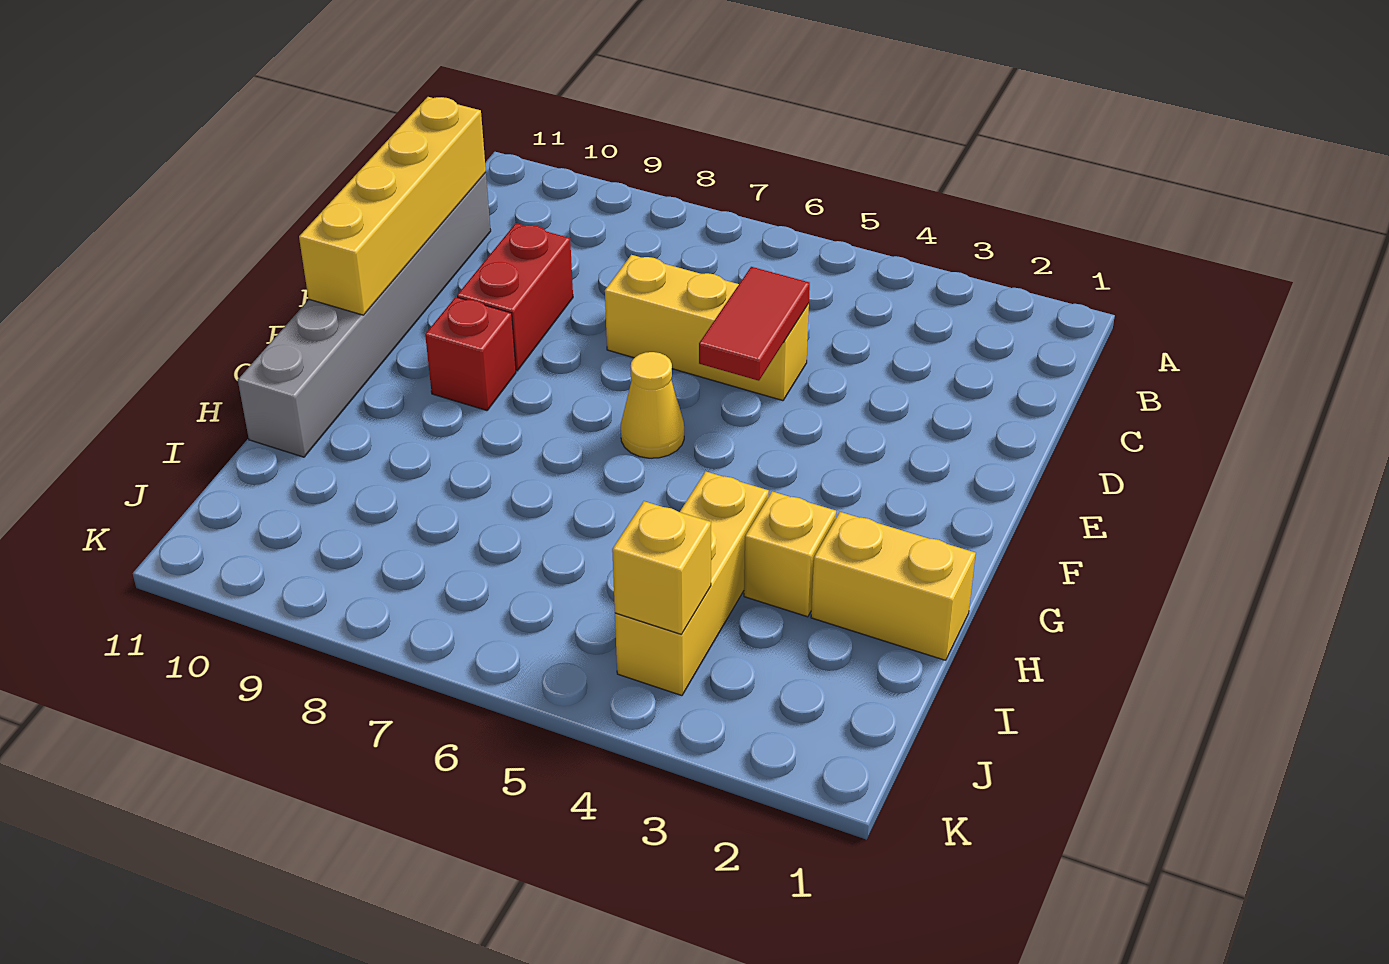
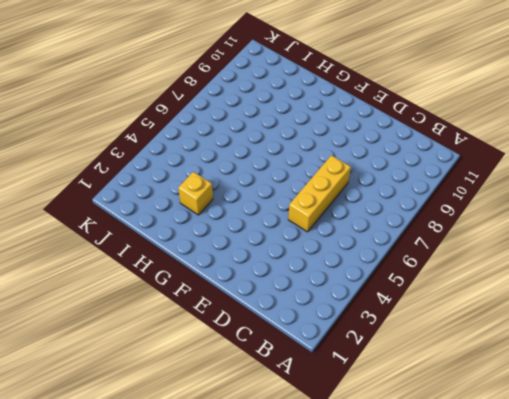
none -> grey 1x6 brick [238,172,491,457]
none -> red 1x2 brick [457,223,573,371]

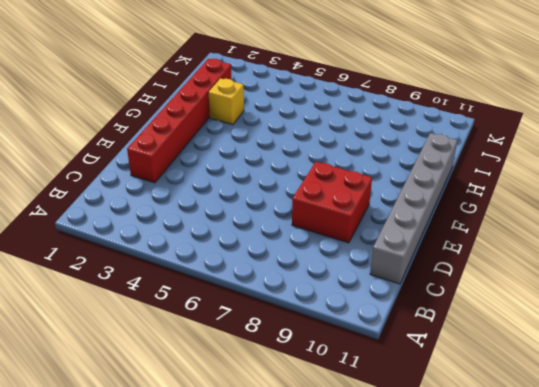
red 1x6 brick [127,59,232,183] -> yellow 1x2 brick [811,512,976,660]
red 2x2 brick [292,162,372,243] -> red 1x2 brick [457,223,573,371]
none -> yellow 1x3 brick [605,255,809,401]
none -> yellow 1x1 cone [621,352,684,458]

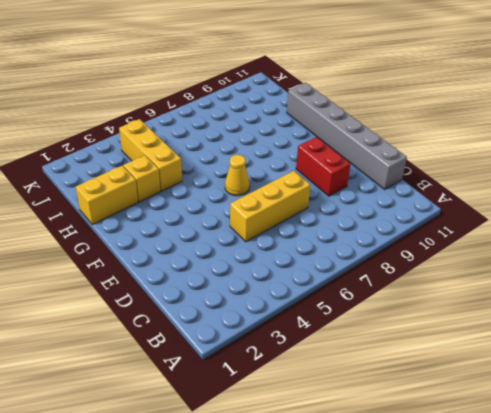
none -> red 1x1 brick [425,297,516,411]
none -> yellow 1x4 brick [299,97,486,315]

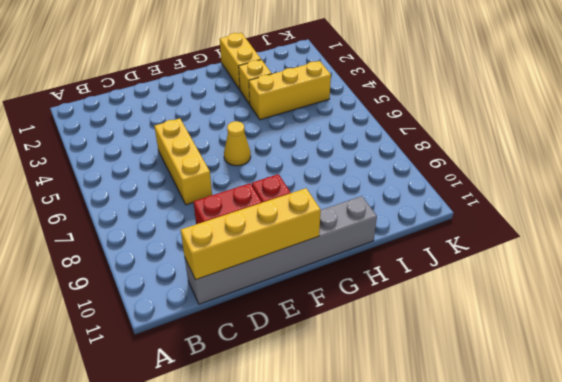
none -> red 1x2 tile [699,267,810,381]
none -> yellow 1x1 brick [612,501,711,634]

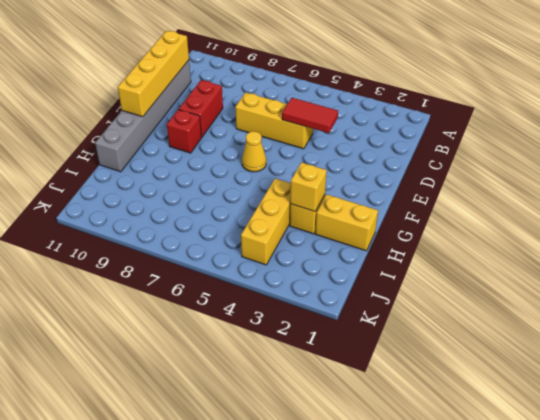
red 1x2 tile [282,98,338,133] -> red 1x2 tile turned to [699,267,810,381]
yellow 1x1 brick [290,162,327,211] -> yellow 1x1 brick moved to [612,501,711,634]

